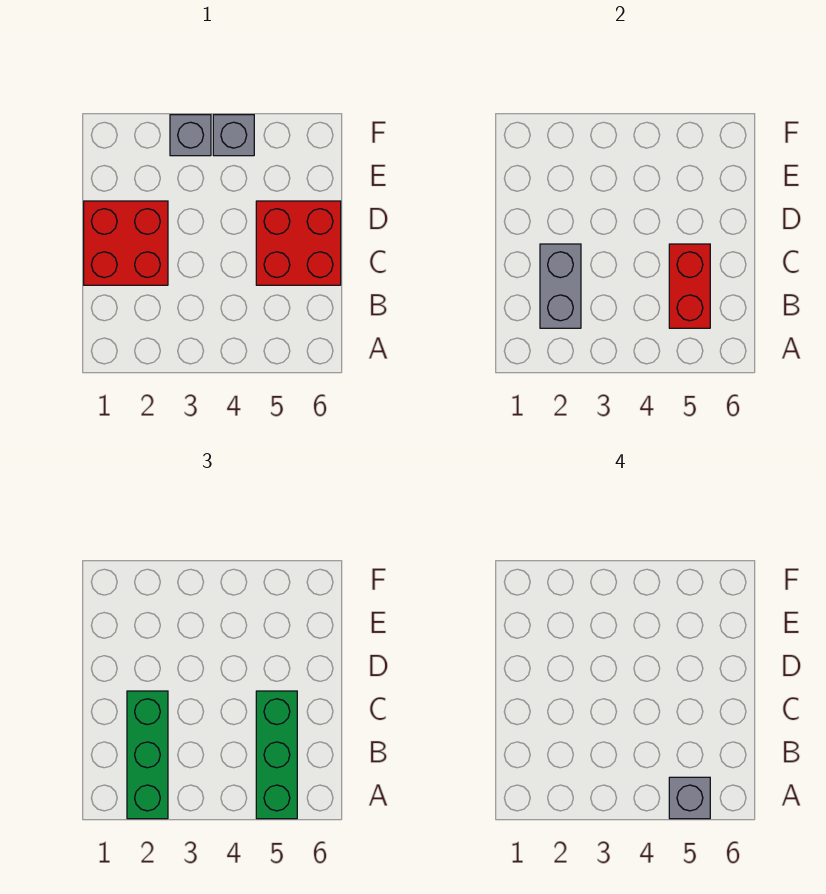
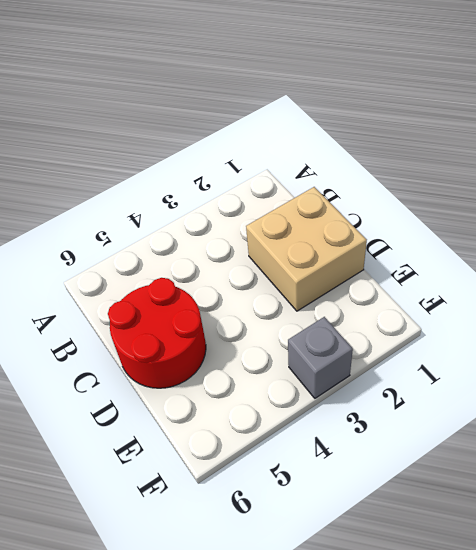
tan 2x2 brick [246,187,367,311] -> red 2x2 brick [84,201,168,285]
red 2x2 round brick [108,278,206,388] -> red 2x2 brick [256,201,341,285]
none -> grey 1x1 brick [213,115,254,156]
none -> grey 1x2 brick [540,244,581,328]

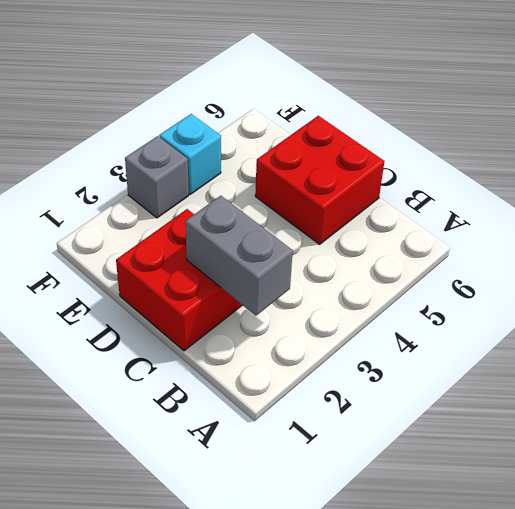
cyan 1x1 brick [159,114,221,194] -> grey 1x1 brick [213,115,254,156]
none -> red 1x2 brick [669,244,710,328]
none -> green 1x3 brick [127,691,168,819]

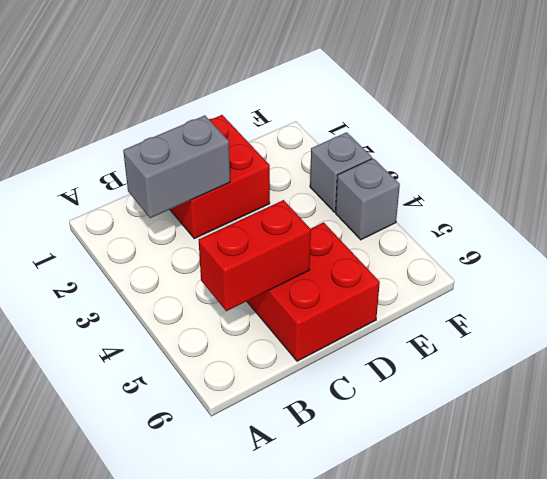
none -> green 1x3 brick [127,691,168,819]
none -> green 1x3 brick [256,691,297,819]

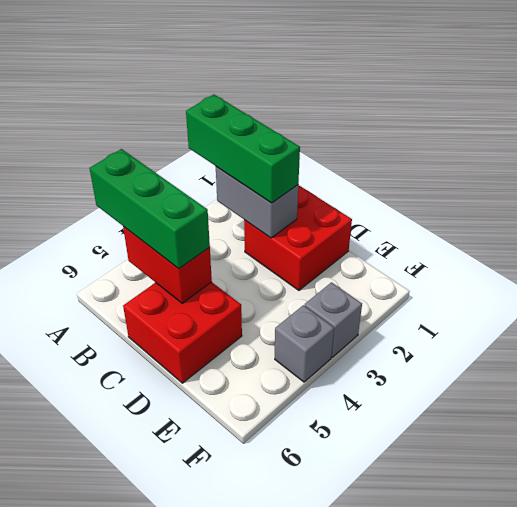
none -> grey 1x1 brick [669,777,710,819]

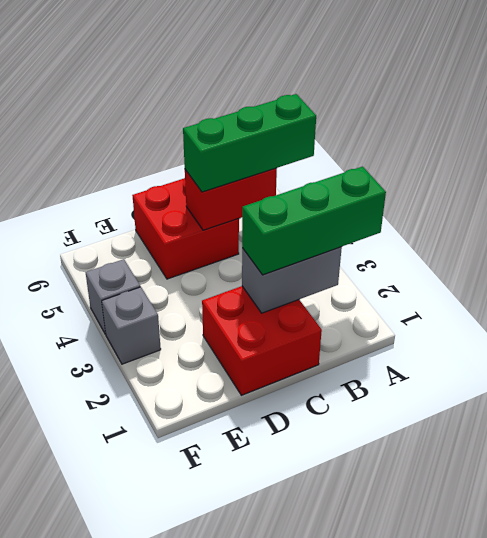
none -> grey 1x1 brick [669,777,710,819]

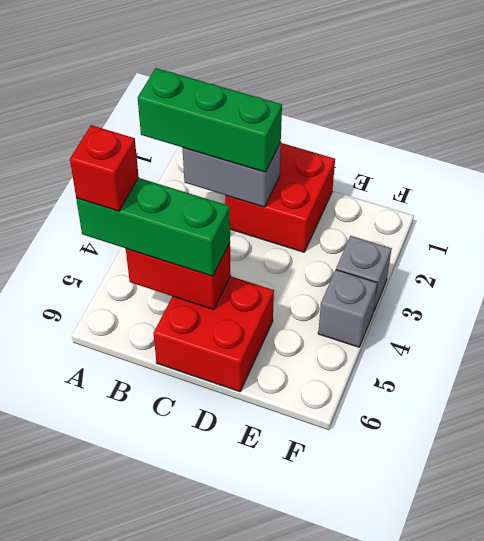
red 1x1 brick [70,125,139,211] -> grey 1x1 brick [669,777,710,819]

